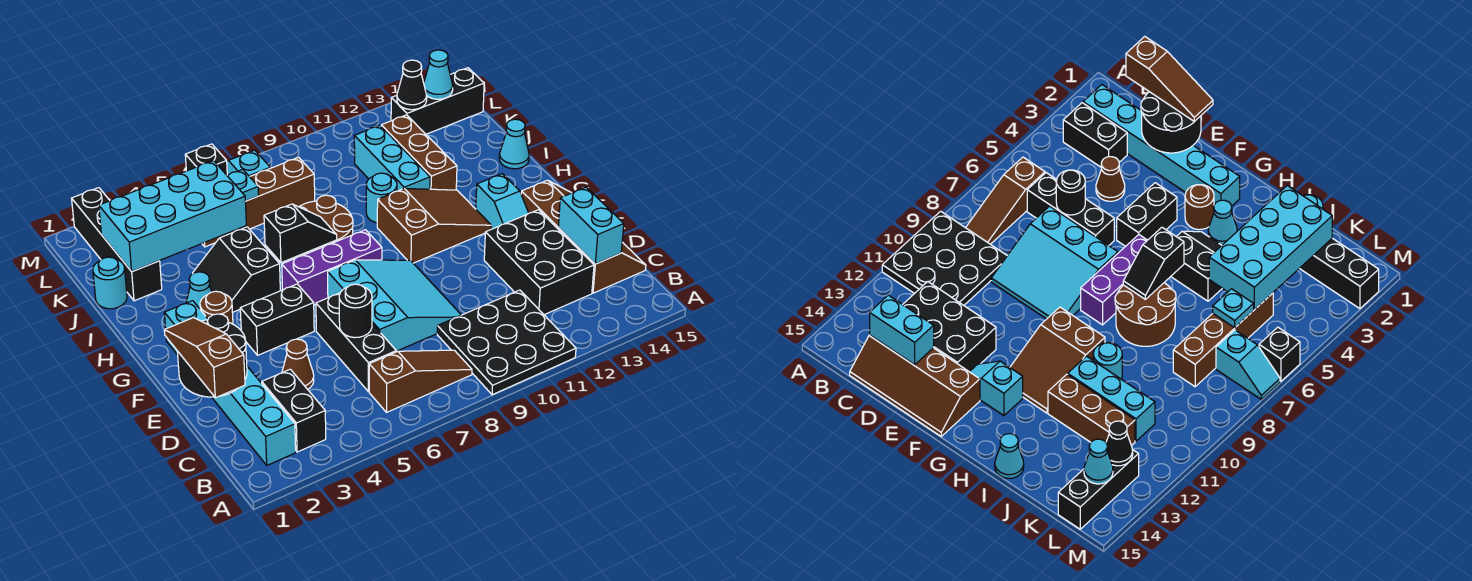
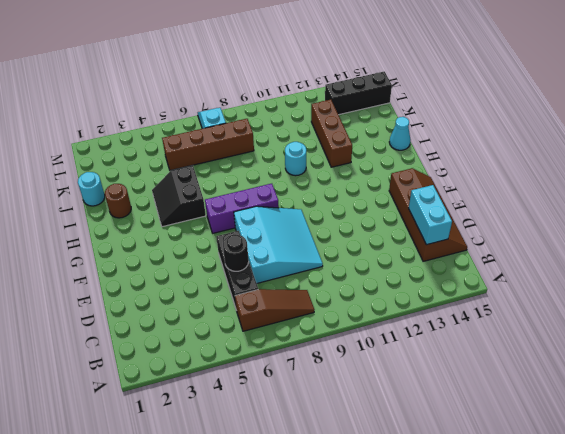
brown 1x1 round brick [105,184,131,218] -> brown 1x1 round brick moved to [200,291,233,324]
none -> black 3x3 plate [437,290,576,395]
none -> cyan 1x6 brick [164,301,296,465]
none -> black 1x2 brick [262,369,326,452]
none -> black 2x3 brick [484,210,594,315]

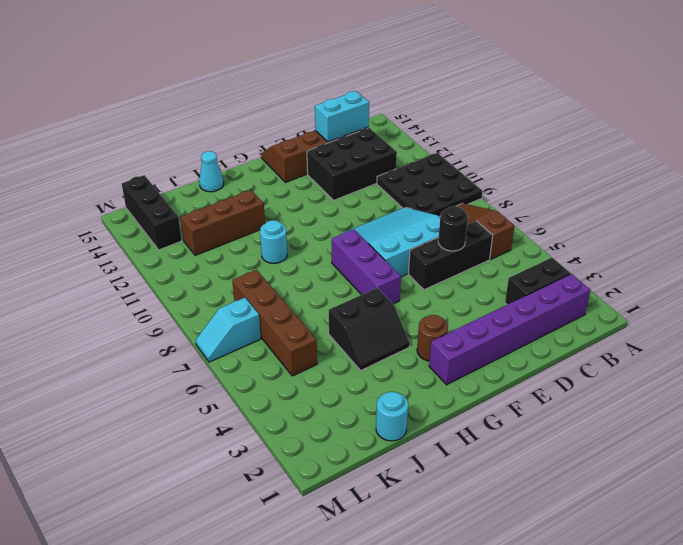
purple 1x6 brick [429,274,590,385] -> cyan 1x6 brick [164,301,296,465]
none -> brown 1x1 cone [282,339,314,389]
none -> black 1x2 brick [240,284,314,355]
none -> cyan 1x2 slope [476,174,529,229]
none -> brown 2x3 slope [377,189,491,263]

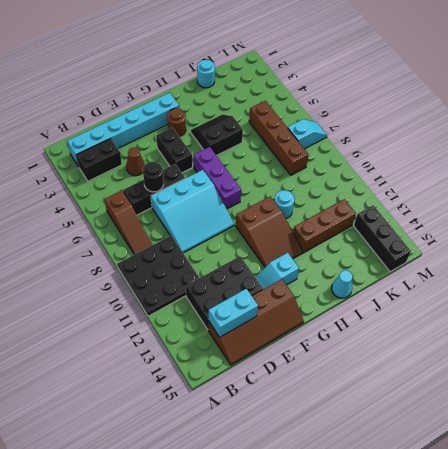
none -> cyan 1x1 cone [186,272,212,309]
none -> brown 2x2 round brick [292,195,353,260]
none -> cyan 1x3 brick [354,126,430,191]
none -> black 1x4 brick [72,188,162,301]

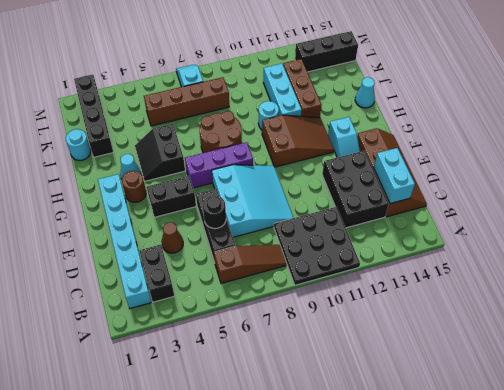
none -> black 1x1 brick [185,144,227,175]
none -> black 2x2 round brick [177,314,247,397]
none -> black 1x2 slope [264,204,337,263]
none -> cyan 2x4 brick [99,161,246,272]

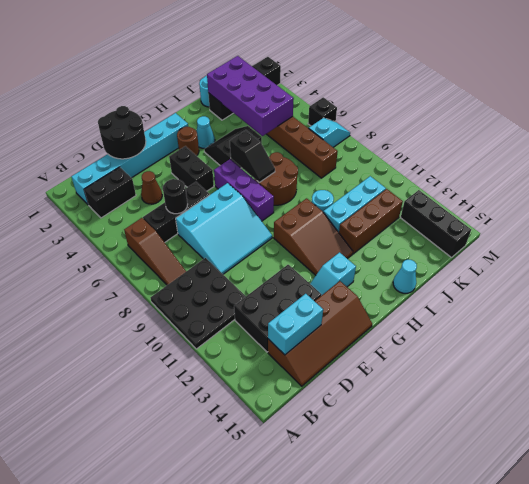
purple 2x4 brick [207,56,294,136] -> cyan 2x4 brick [99,161,246,272]
none -> cyan 1x1 plate [227,169,259,201]
none -> black 1x1 cone [397,60,427,110]
none -> cyan 1x1 cone [424,50,453,99]
none -> brown 1x3 slope [164,318,245,398]

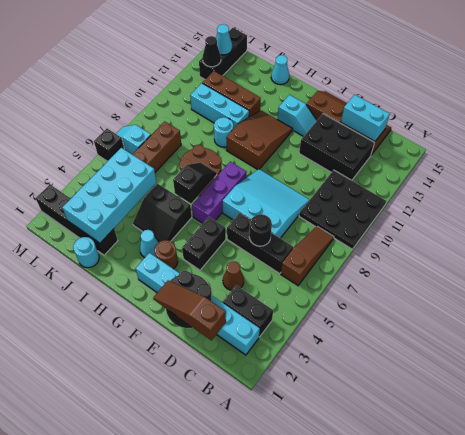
none -> cyan 1x1 plate [227,169,259,201]

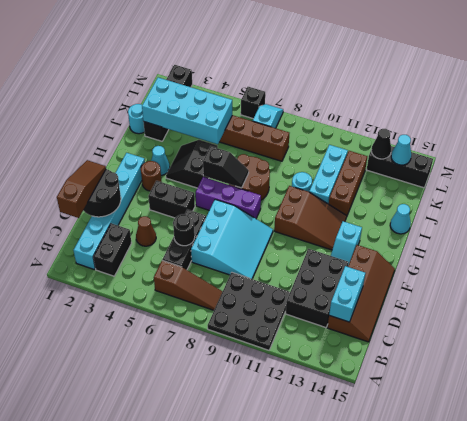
none -> cyan 1x1 plate [227,169,259,201]

